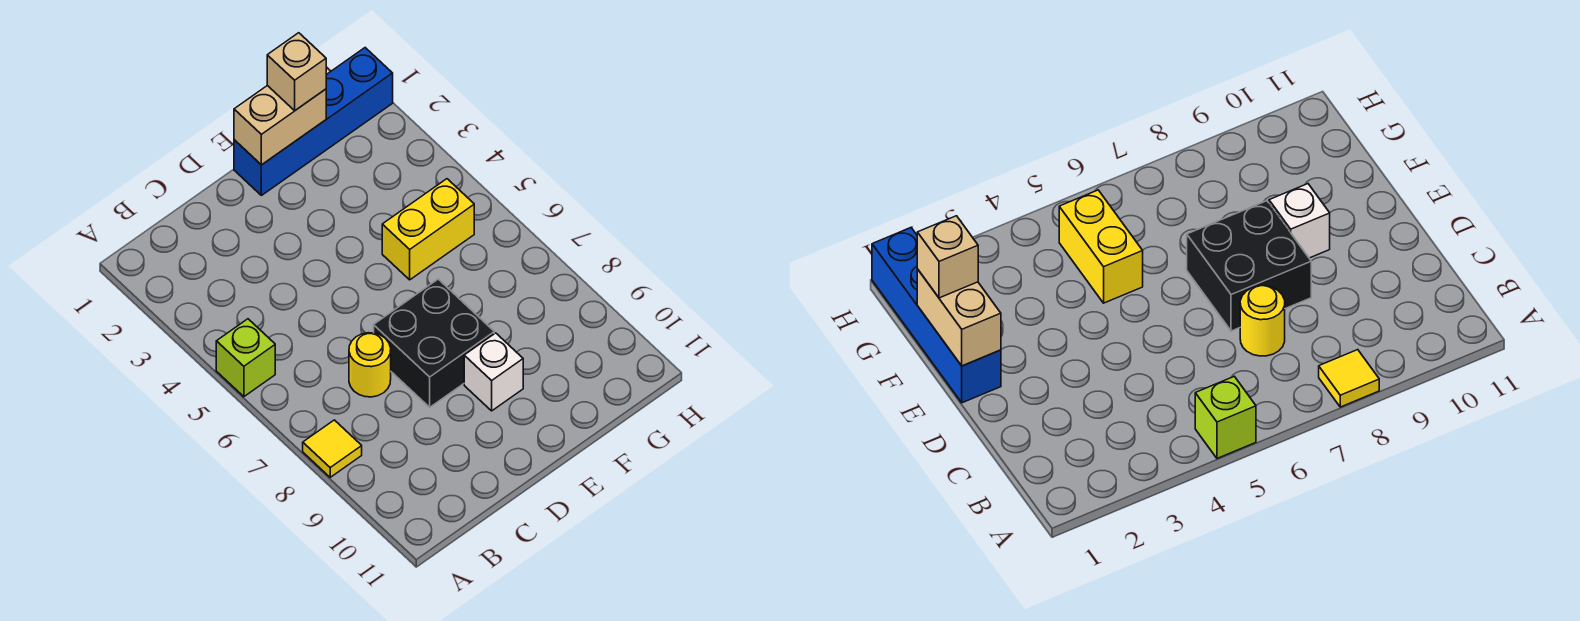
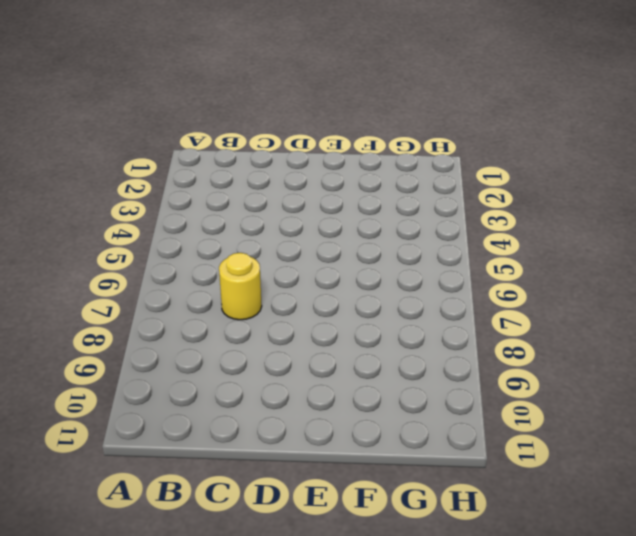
none -> lime 1x1 brick [216,319,275,397]
none -> yellow 1x1 tile [303,420,362,477]

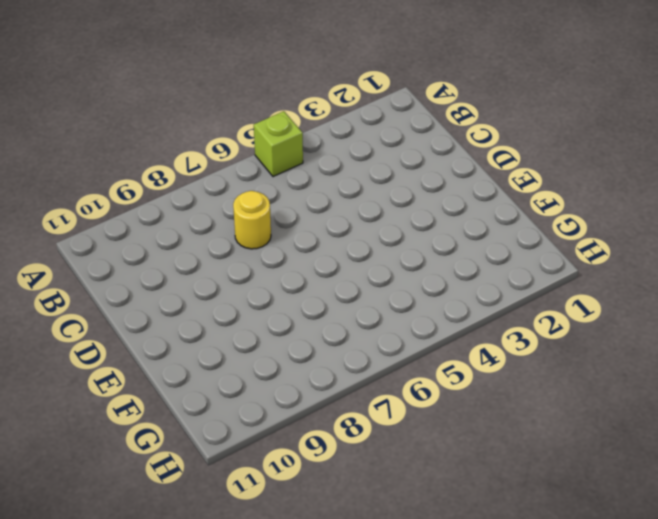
none -> yellow 1x1 tile [303,420,362,477]
none -> black 2x2 brick [374,279,494,407]

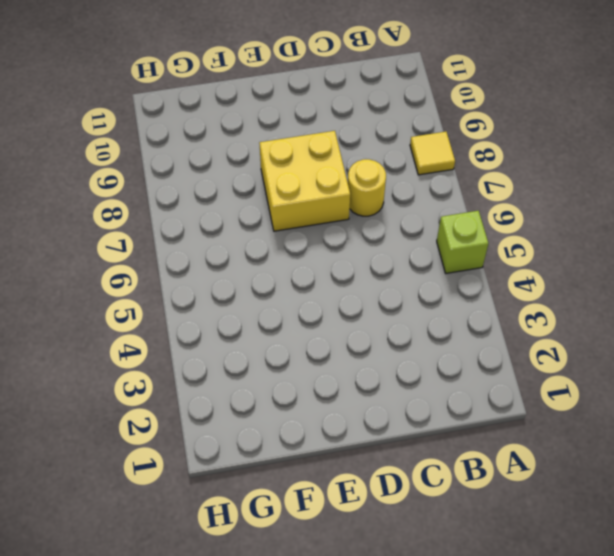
yellow 2x2 brick [260,131,350,231] -> black 2x2 brick [374,279,494,407]
none -> blue 1x4 brick [234,48,393,195]
none -> white 1x1 brick [464,333,523,411]

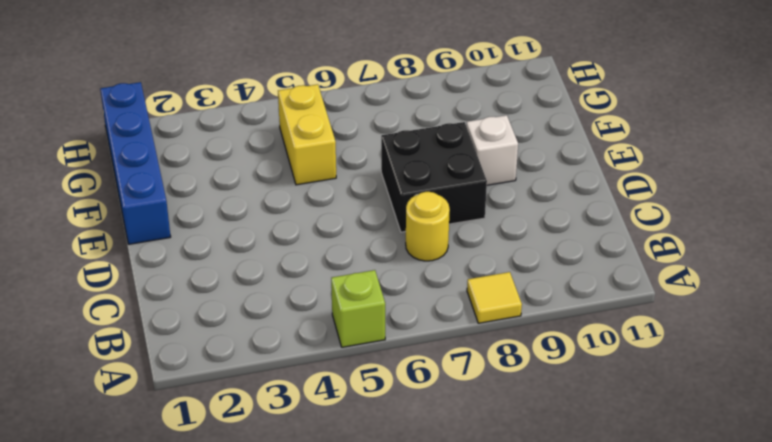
none -> tan 1x2 brick [234,86,326,165]
none -> tan 1x1 brick [267,33,326,110]

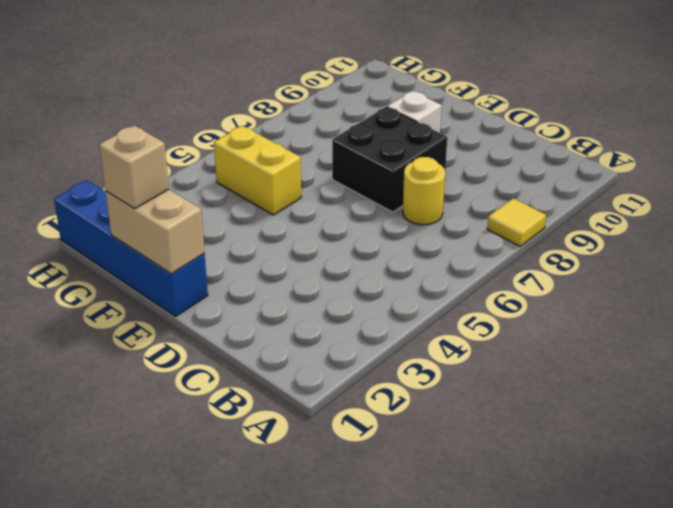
none -> lime 1x1 brick [216,319,275,397]

